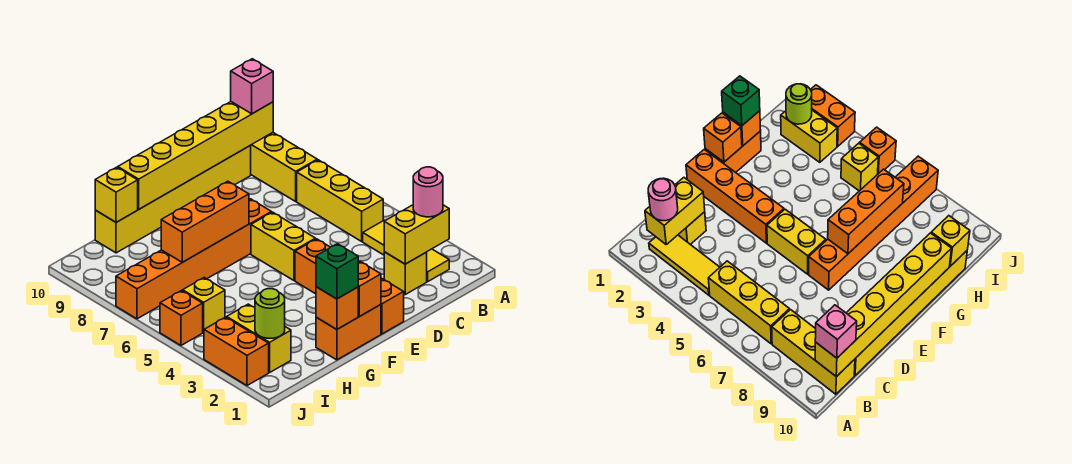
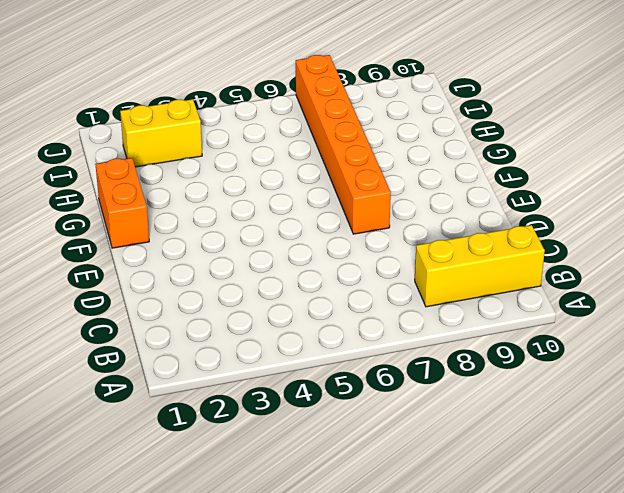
none -> yellow 1x3 tile [363,220,449,281]
none -> yellow 1x3 brick [297,160,383,241]
none -> yellow 1x1 brick [384,252,427,294]

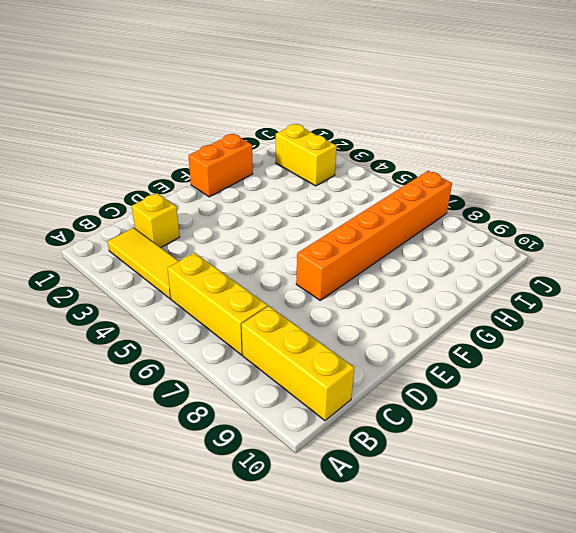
none -> yellow 1x6 brick [95,146,251,253]
none -> orange 1x4 brick [295,239,404,334]
none -> yellow 1x2 brick [251,212,315,280]

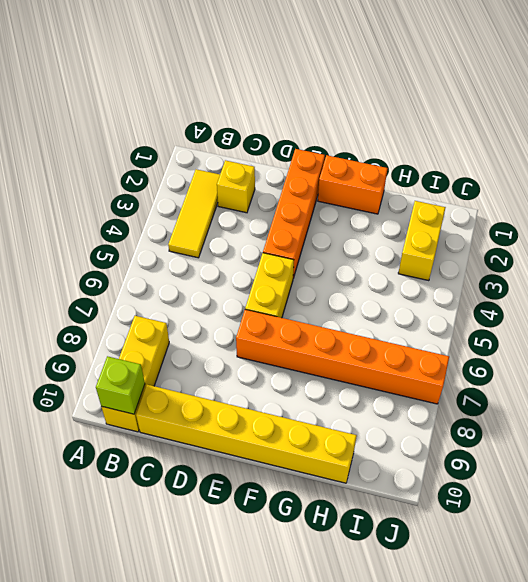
lime 1x1 brick [96,356,145,414] -> yellow 1x6 brick [118,102,273,209]
none -> yellow 1x3 brick [297,160,383,241]
none -> yellow 1x1 brick [183,278,225,332]
none -> orange 1x2 brick [204,317,269,386]

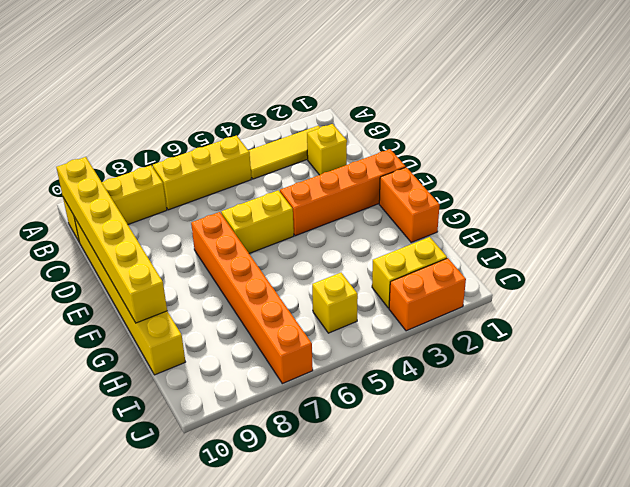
none -> orange 1x1 brick [160,291,203,345]
none -> yellow 1x2 brick [384,205,449,264]
none -> orange 1x1 brick [358,262,381,317]

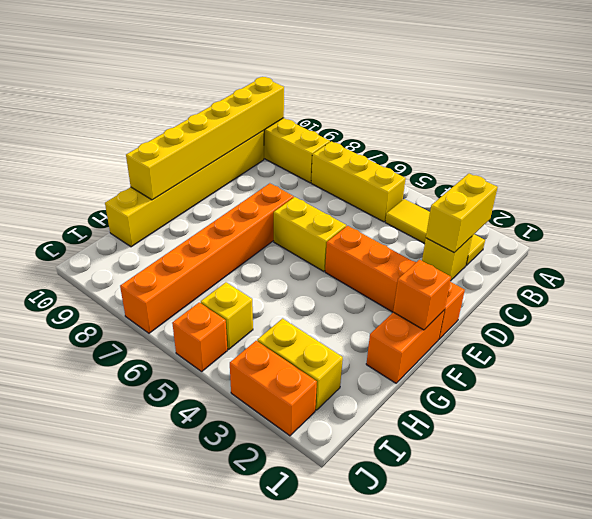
none -> orange 1x3 brick [161,181,249,262]
none -> orange 1x1 brick [316,287,358,329]
none -> yellow 1x1 brick [95,167,138,222]

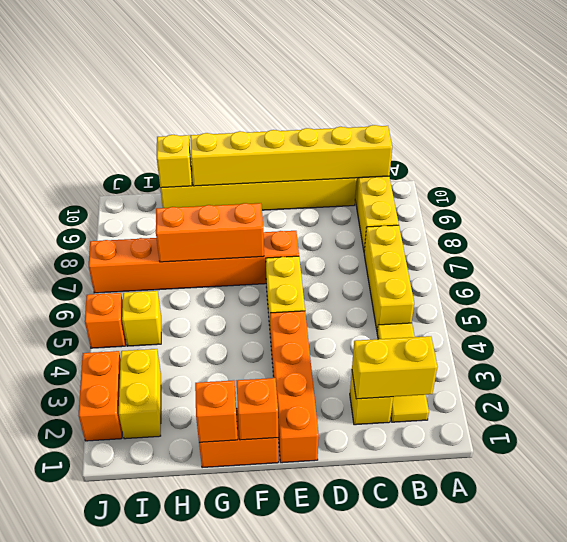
none -> lime 1x1 round brick [255,289,285,338]
none -> pink 1x1 round brick [413,167,443,217]
none -> pink 1x1 brick [231,59,273,114]

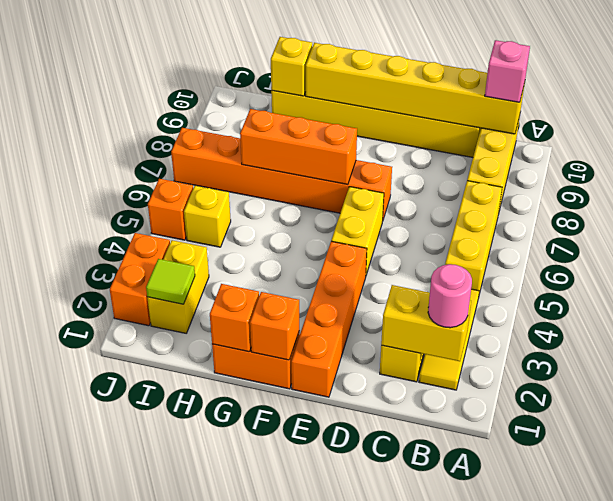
lime 1x1 tile [146,259,195,304] -> lime 1x1 round brick [255,289,285,338]
none -> green 1x1 brick [316,244,358,299]

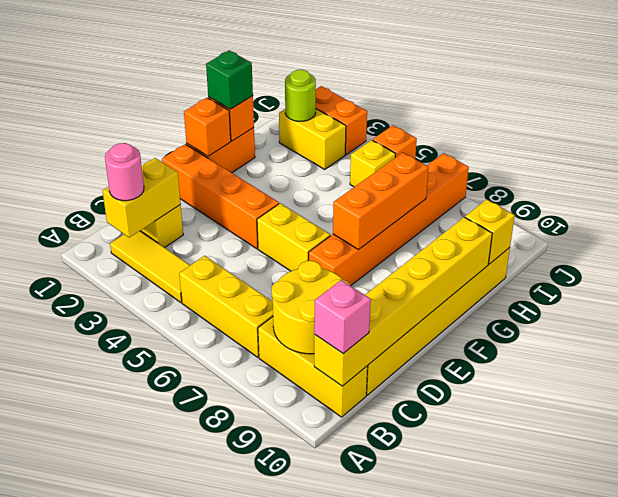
yellow 2x2 round brick [272,261,350,354] -> none

